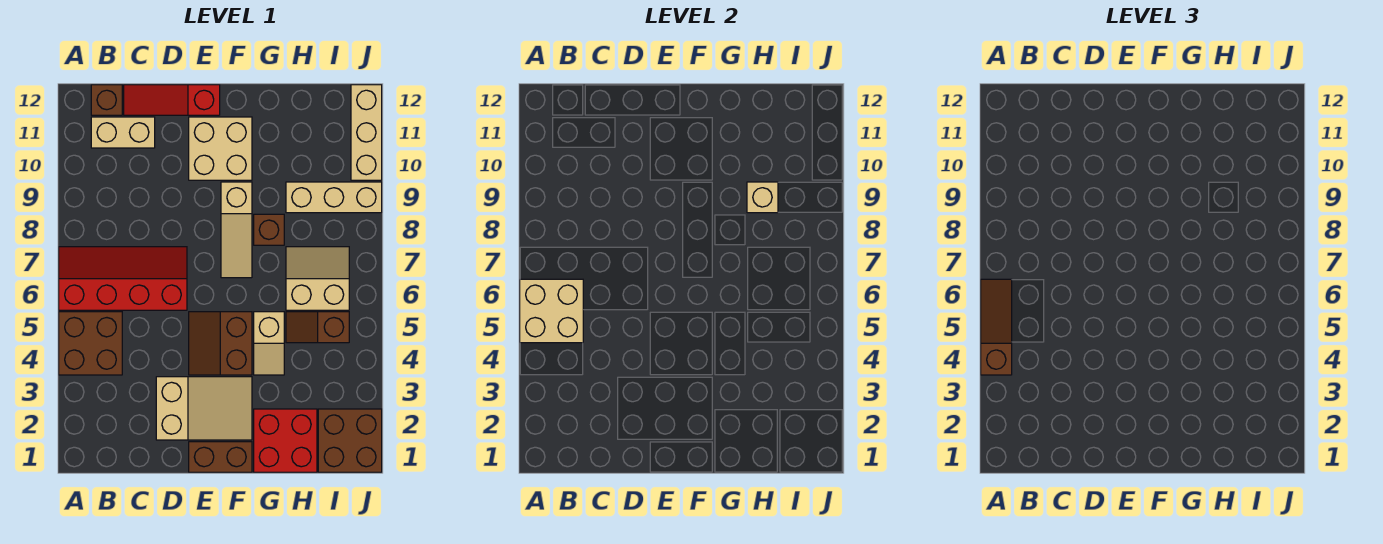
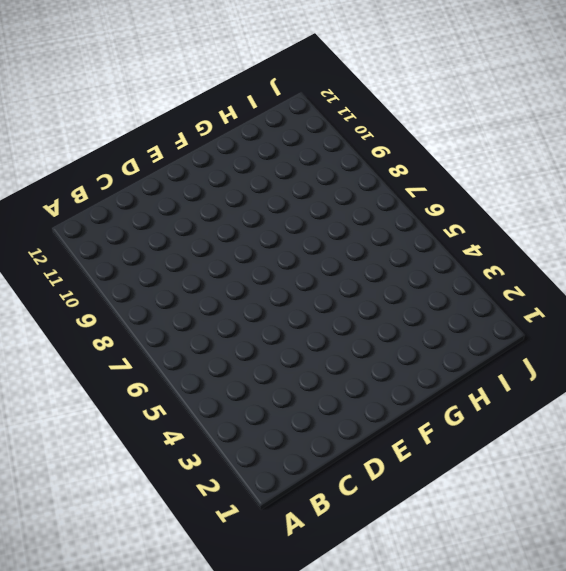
none -> brown 2x2 brick [59,312,122,375]
none -> red 2x4 slope [59,247,187,310]
none -> tan 1x2 brick [91,117,155,148]

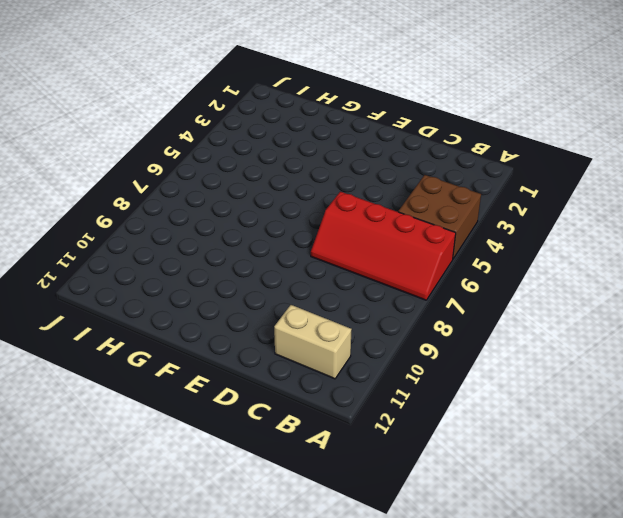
none -> brown 1x1 brick [91,85,122,115]
none -> red 1x3 slope [124,85,220,115]
none -> tan 2x3 slope [156,377,252,440]

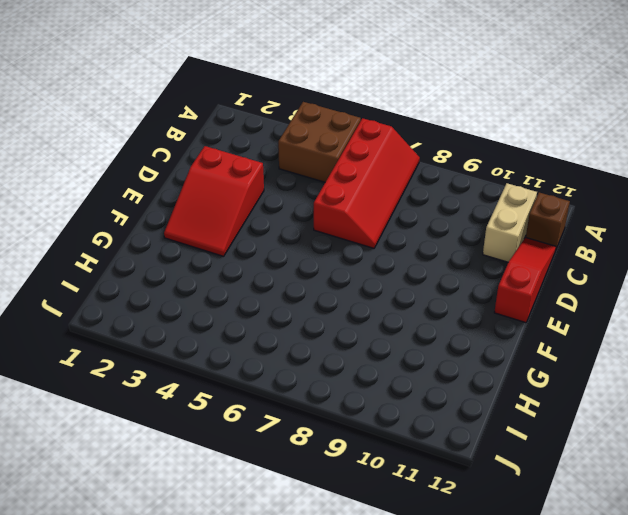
red 2x3 slope [164,146,264,256] -> tan 2x3 slope [156,377,252,440]
none -> brown 1x2 brick [189,442,252,472]
none -> brown 2x2 slope [189,312,252,375]
none -> tan 2x2 brick [189,117,252,180]

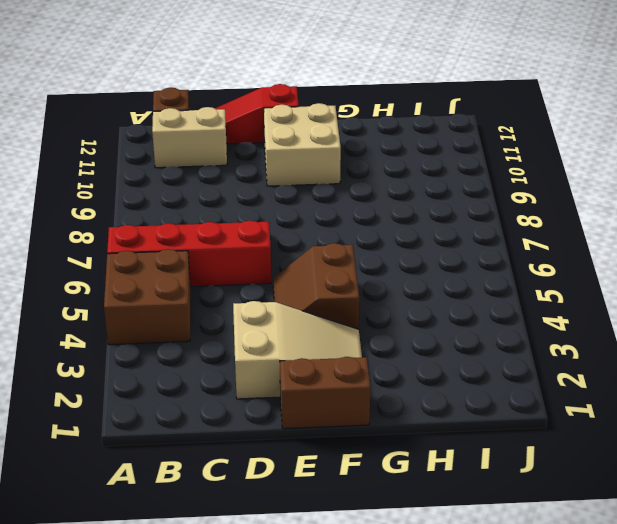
none -> tan 1x3 slope [221,182,252,278]
none -> red 2x2 brick [254,409,317,472]
none -> tan 1x2 slope [254,312,284,375]

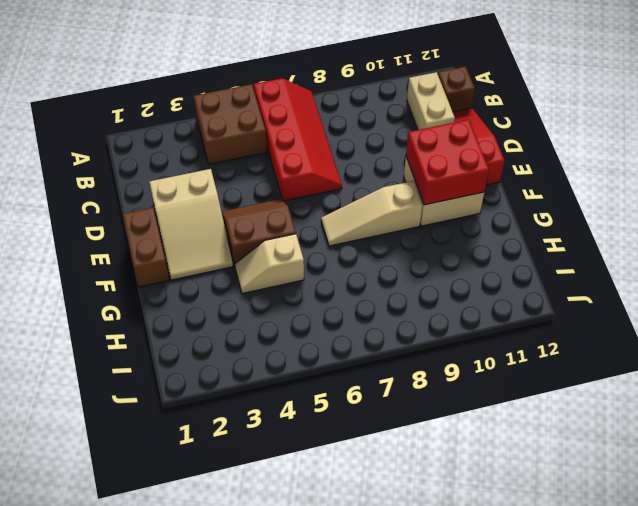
red 2x2 brick [406,120,489,205] -> red 2x2 brick moved to [254,409,317,472]
none -> brown 1x1 brick [254,214,284,245]
none -> brown 1x2 slope [286,312,349,343]
none -> tan 2x2 slope [286,247,349,310]

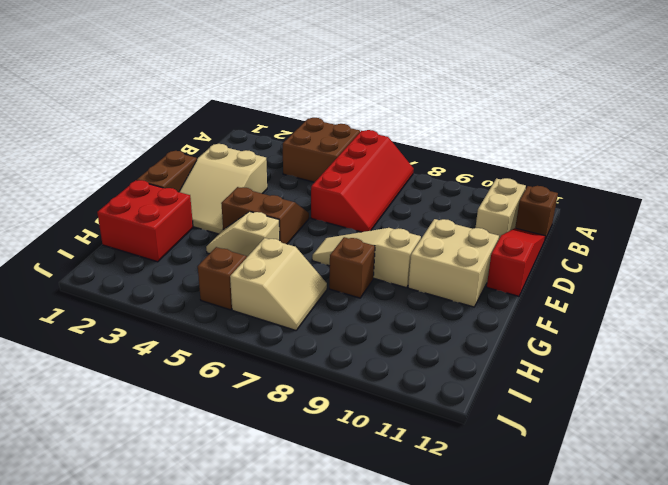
none -> tan 1x3 brick [286,182,382,213]
none -> brown 2x2 brick [318,409,382,472]
none -> tan 1x3 brick [351,85,382,180]

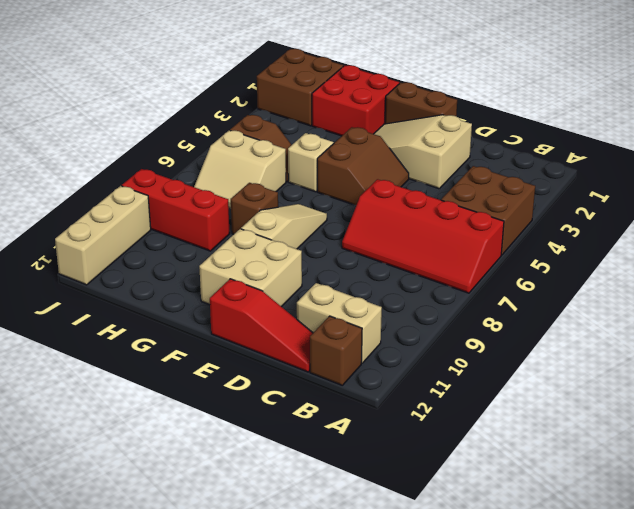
red 1x3 brick [122,169,230,251] -> tan 1x3 brick [286,182,382,213]
none -> tan 2x2 brick [520,279,583,343]
none -> tan 1x1 brick [747,182,778,213]
none -> brown 1x3 slope [981,279,1012,375]

